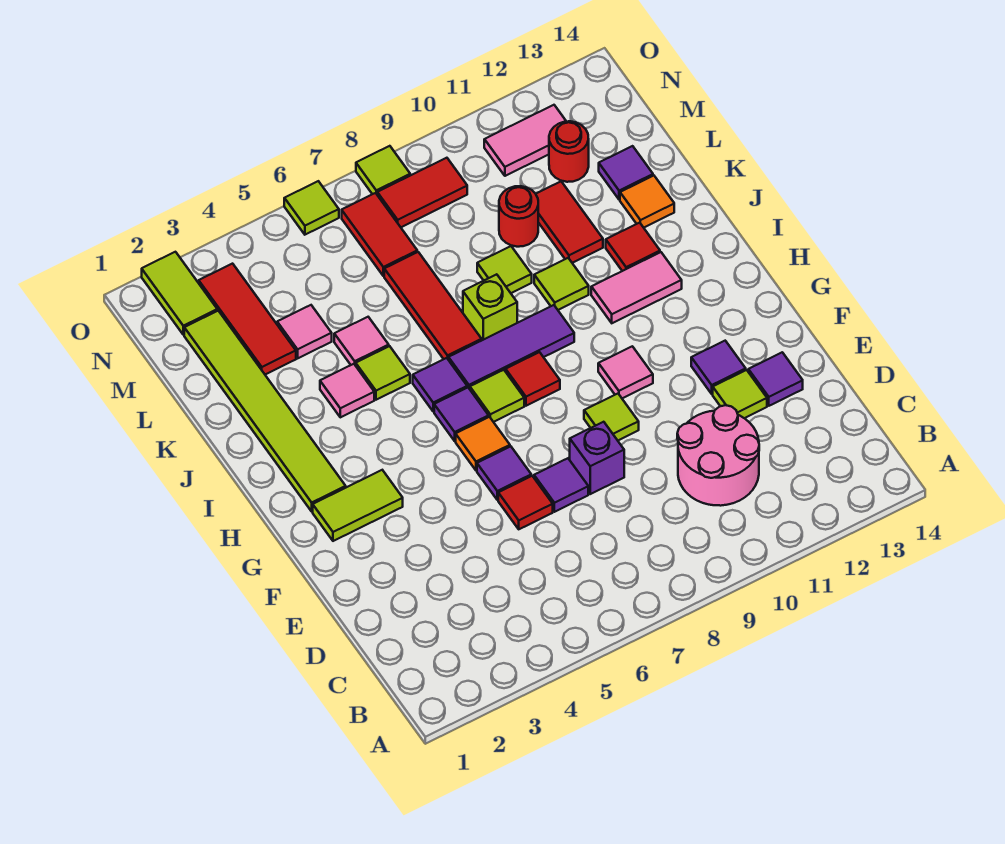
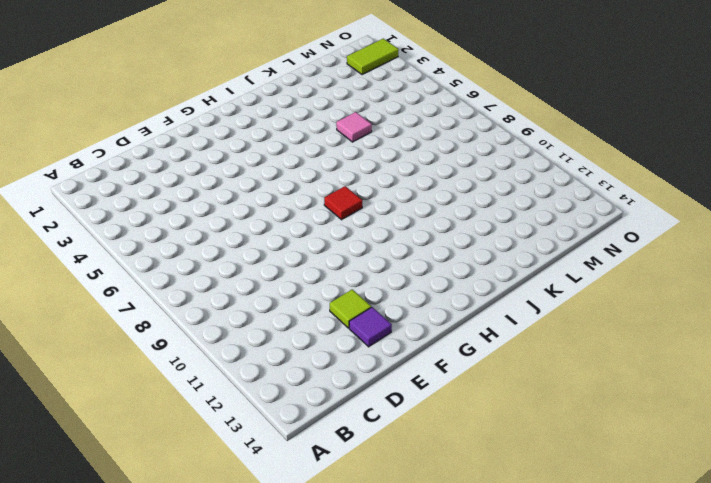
none -> pink 2x2 round brick [677,405,759,506]
none -> red 1x1 tile [498,476,553,529]
none -> purple 1x1 tile [534,458,588,512]
none -> purple 1x1 brick [570,422,624,494]

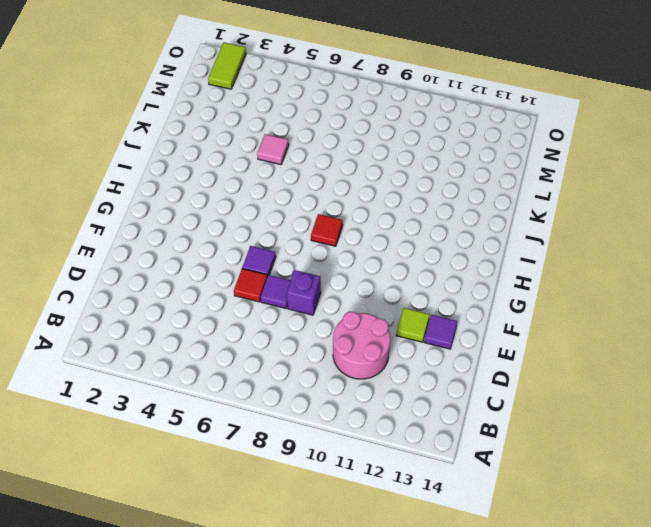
none -> lime 1x1 tile [584,394,639,440]
none -> purple 1x1 tile [691,341,746,394]
none -> lime 1x2 tile [313,470,403,541]
none -> orange 1x1 tile [456,417,510,470]

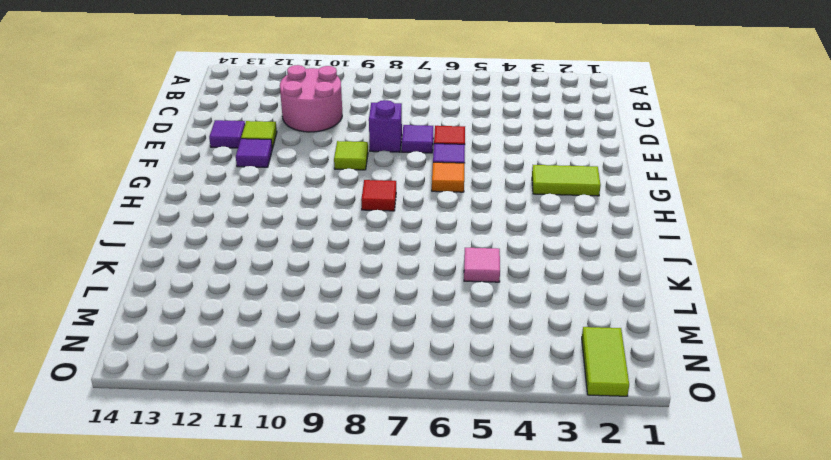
none -> pink 1x1 tile [598,346,653,398]
none -> lime 1x6 tile [184,311,346,511]
none -> purple 1x1 tile [434,387,489,441]
none -> lime 1x1 tile [470,370,524,422]

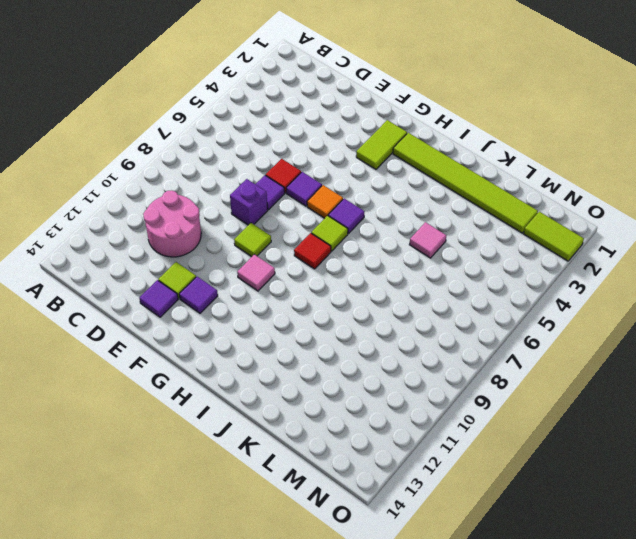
none -> purple 1x1 tile [413,358,467,411]
none -> purple 1x3 tile [449,305,574,389]
none -> pink 1x2 tile [591,252,682,323]
none -> pink 1x1 tile [320,364,374,417]

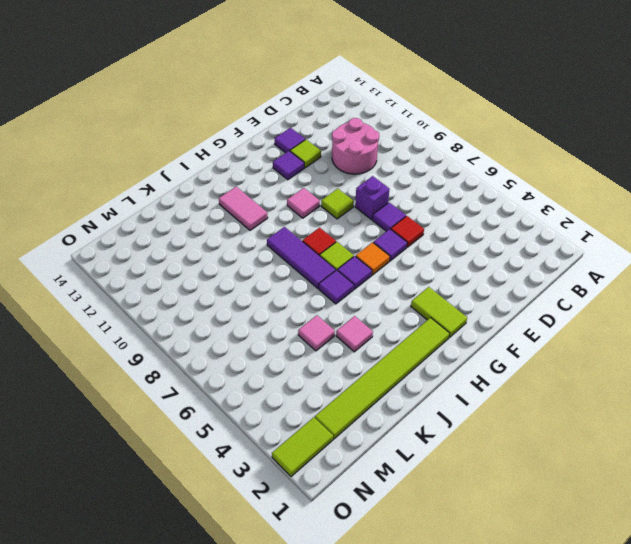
none -> lime 1x1 tile [356,346,410,400]
none -> red 1x3 tile [384,252,482,360]
none -> lime 1x1 brick [463,274,517,340]
none -> lime 1x1 tile [534,258,589,310]

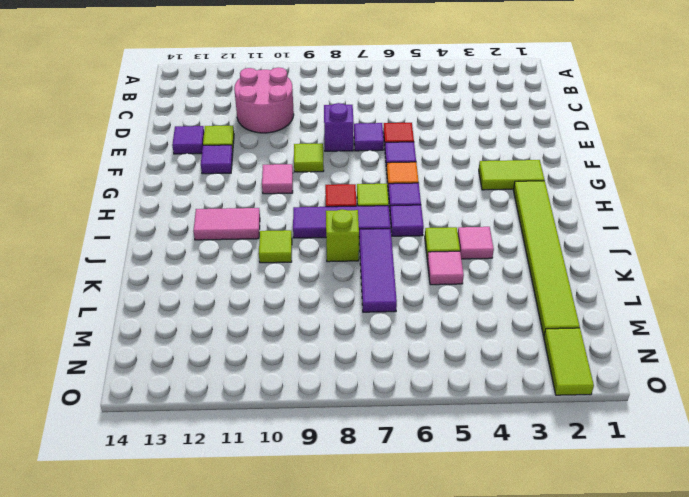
purple 1x3 tile [359,229,397,312] -> red 1x3 tile [384,252,482,360]
none -> red 1x1 tile [606,223,660,271]
none -> lime 1x1 tile [477,246,532,293]
none -> red 1x2 tile [536,182,603,263]
none -> orange 1x1 tile [620,176,674,228]

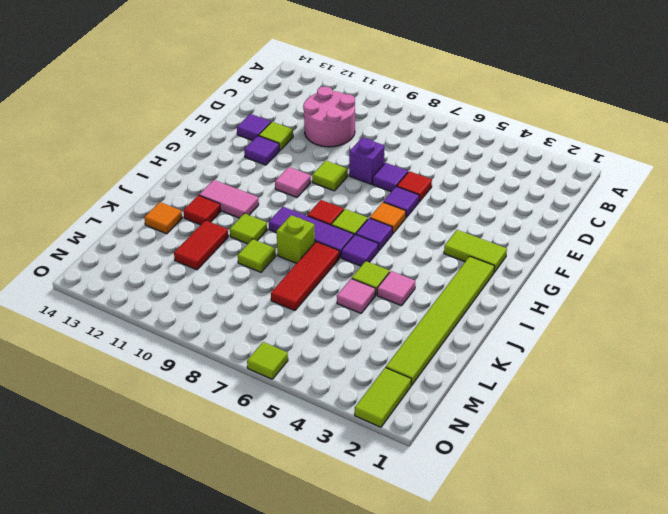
none -> red 1x3 tile [199,264,296,374]
none -> pink 1x1 tile [277,305,332,358]
none -> red 1x1 round brick [499,186,538,247]
none -> purple 1x1 tile [599,146,653,200]

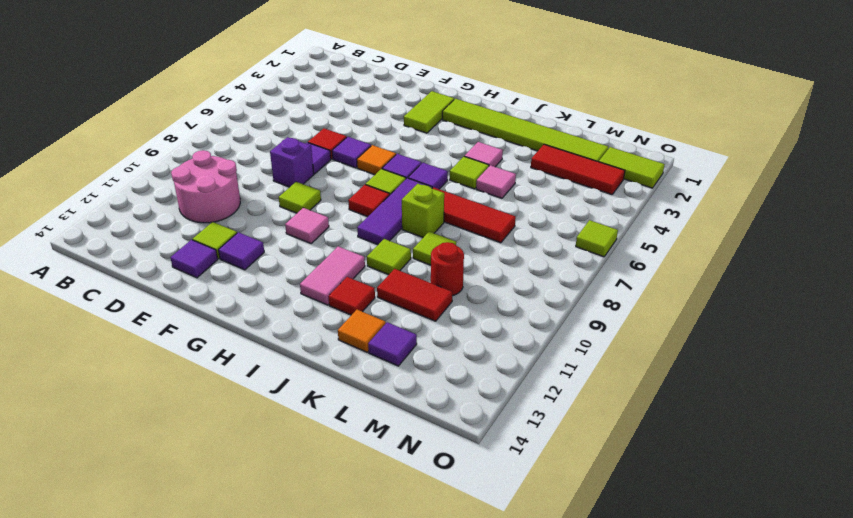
none -> pink 1x1 tile [277,305,332,358]
none -> red 1x2 tile [342,193,417,276]
none -> red 1x1 round brick [549,121,589,182]
none -> red 1x2 tile [377,158,467,227]

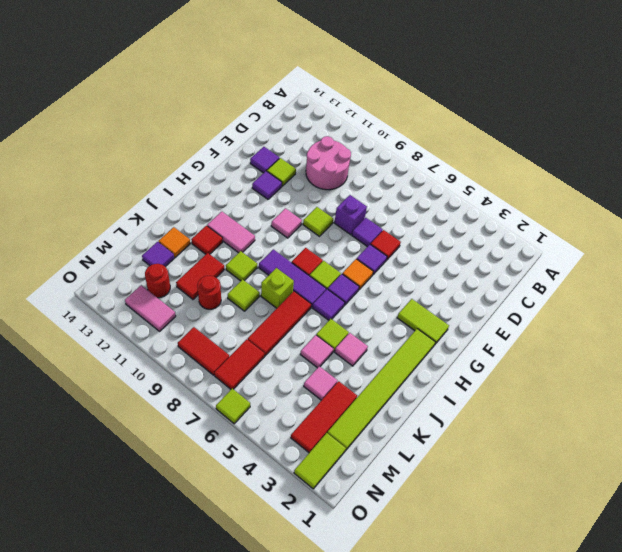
none -> lime 1x1 tile [356,146,410,194]

